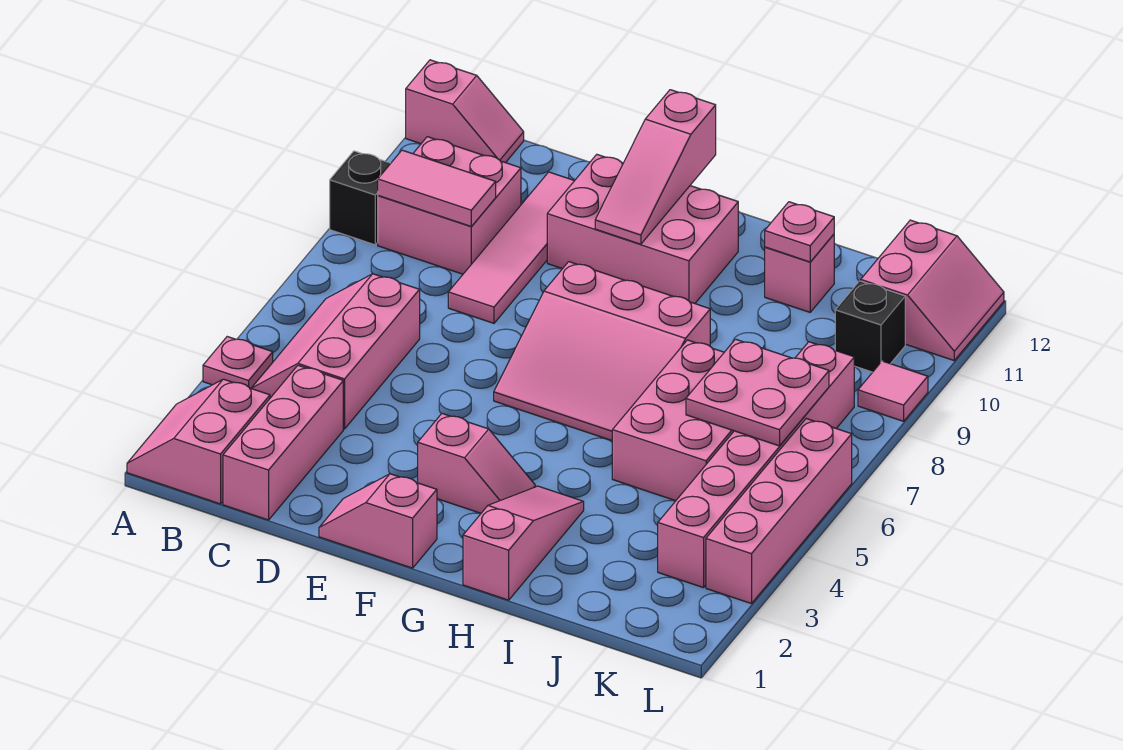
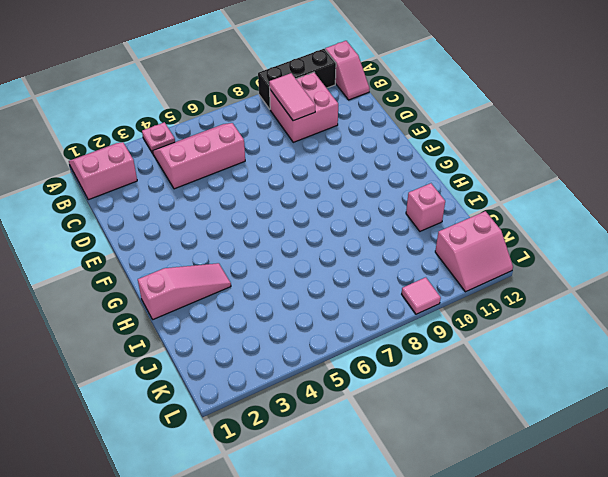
black 1x3 brick [258,49,336,109] -> black 1x1 brick [330,151,391,245]
none -> pink 1x3 brick [223,365,343,520]
none -> pink 1x4 tile [448,172,574,323]
none -> pink 1x2 slope [319,474,437,568]

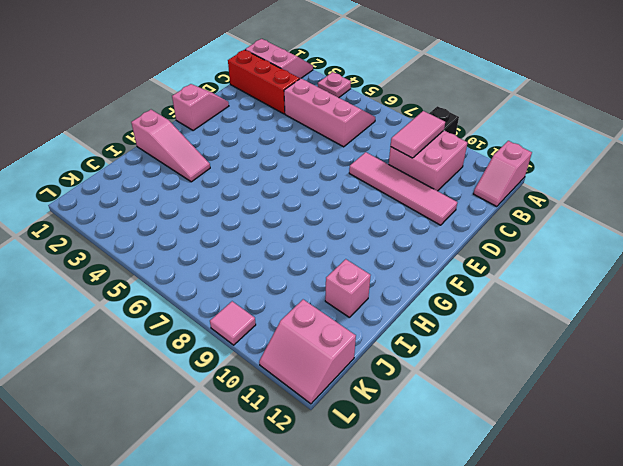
red 1x3 brick [228,50,300,114] -> pink 1x3 brick [223,365,343,520]
none -> pink 2x3 brick [547,155,738,303]
none -> pink 1x2 slope [418,414,536,513]
none -> pink 3x3 slope [494,262,710,440]

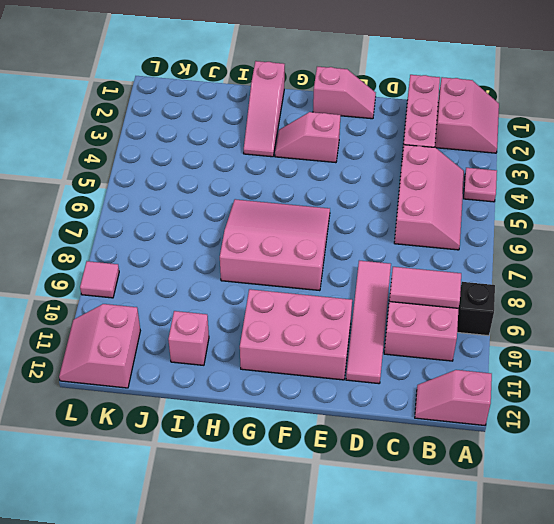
none -> pink 2x3 brick [612,340,734,501]
none -> pink 1x6 brick [658,342,855,588]
none -> black 1x1 brick [835,281,905,372]

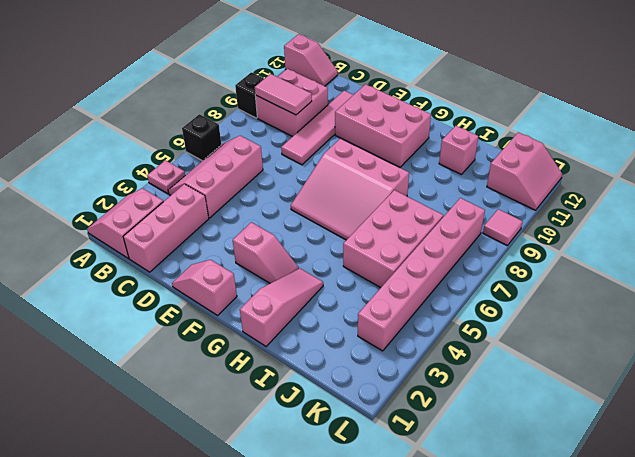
black 1x1 brick [182,114,221,161] -> black 1x1 brick moved to [835,281,905,372]
none -> pink 1x4 brick [706,419,852,604]
none -> pink 1x3 slope [595,90,716,244]
none -> pink 1x1 plate [765,202,834,262]

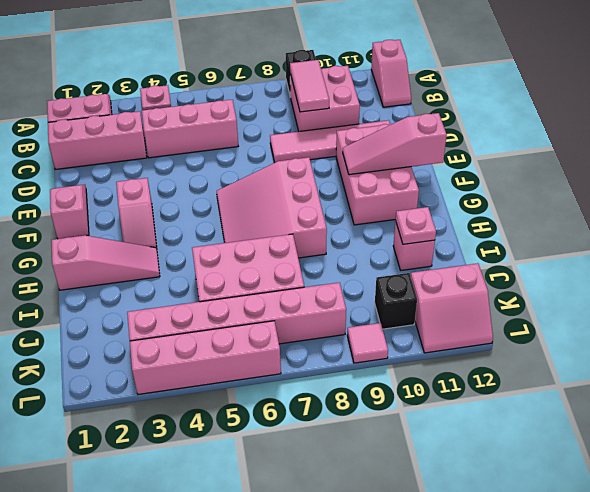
none -> pink 2x2 plate [686,339,829,446]

